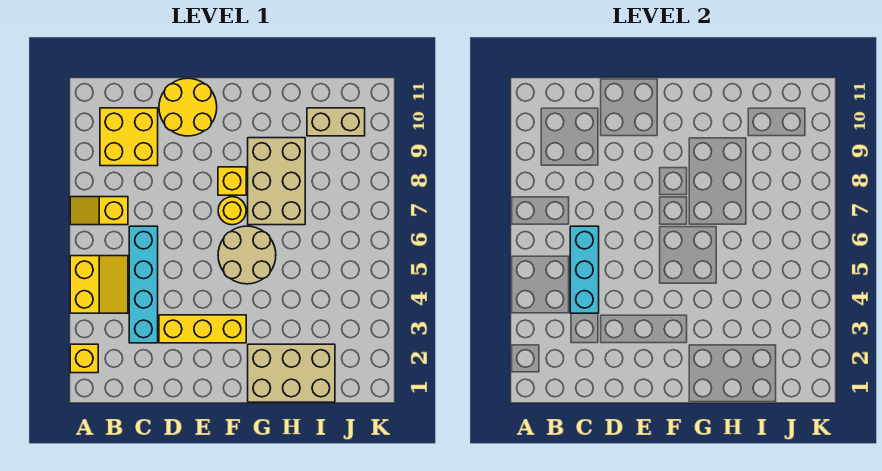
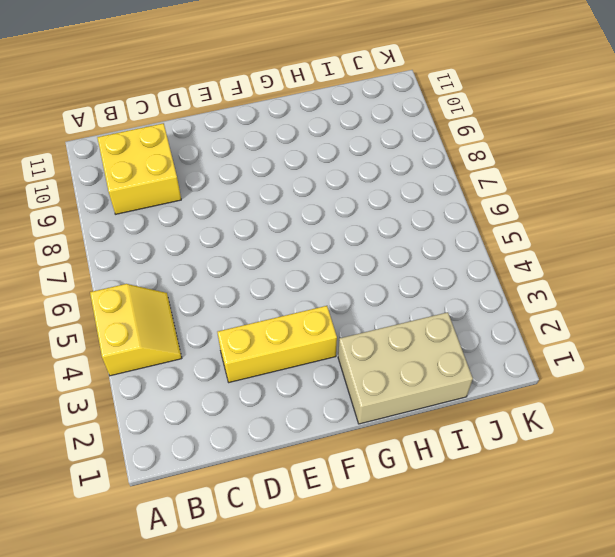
none -> yellow 1x1 brick [70,344,98,373]
none -> yellow 1x2 slope [70,197,128,225]
none -> cyan 1x4 brick [129,226,158,343]

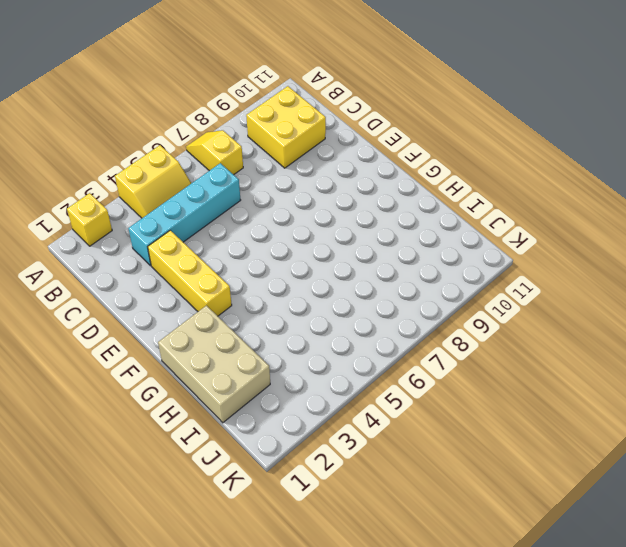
none -> yellow 2x2 round brick [159,78,217,136]
none -> tan 2x2 round brick [218,226,276,284]
none -> yellow 1x1 round brick [218,197,246,225]

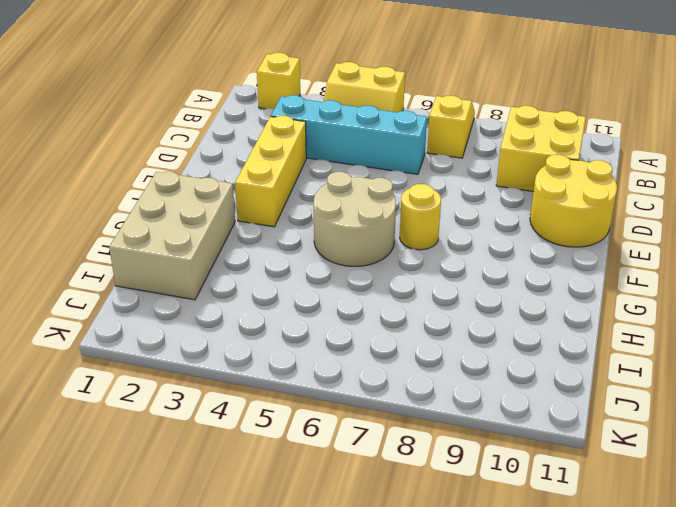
none -> yellow 1x1 brick [218,167,246,195]
none -> tan 2x3 brick [248,138,305,225]
none -> tan 1x2 brick [307,108,365,136]

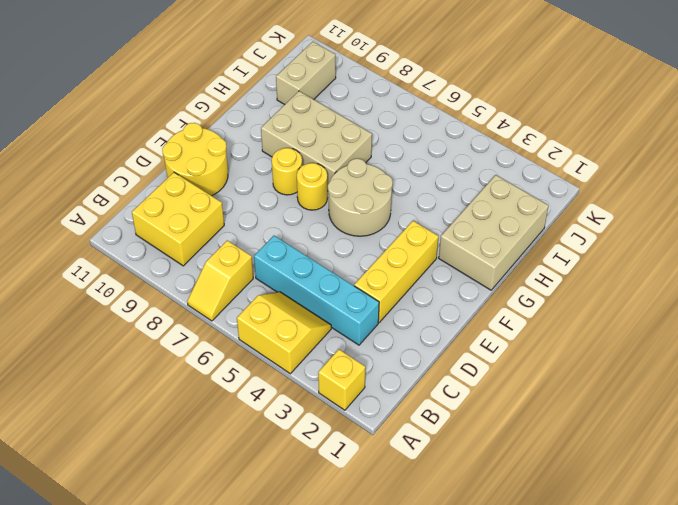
yellow 1x1 round brick [272,148,302,195] -> yellow 1x1 brick [218,167,246,195]
none -> cyan 1x3 brick [570,226,599,313]

